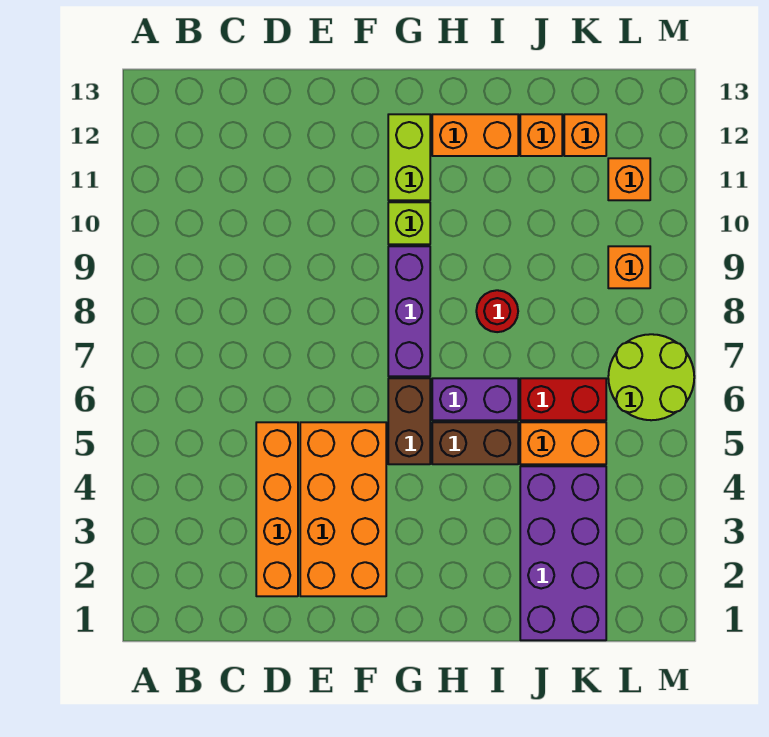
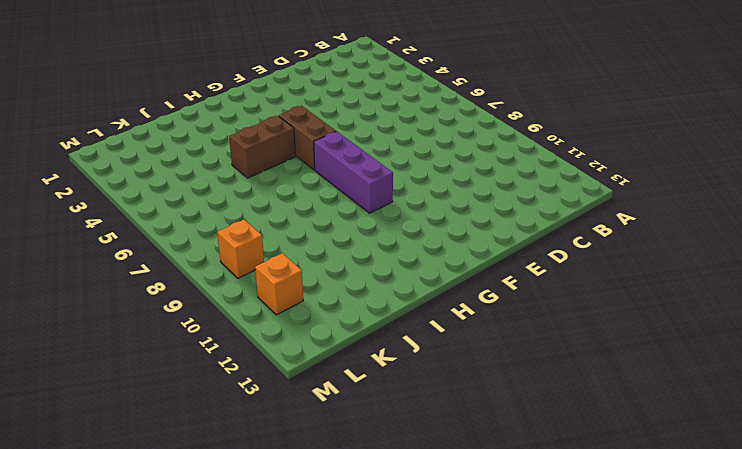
none -> orange 1x4 brick [256,422,298,596]
none -> orange 2x4 brick [300,422,386,596]
none -> lime 1x1 brick [388,202,430,244]

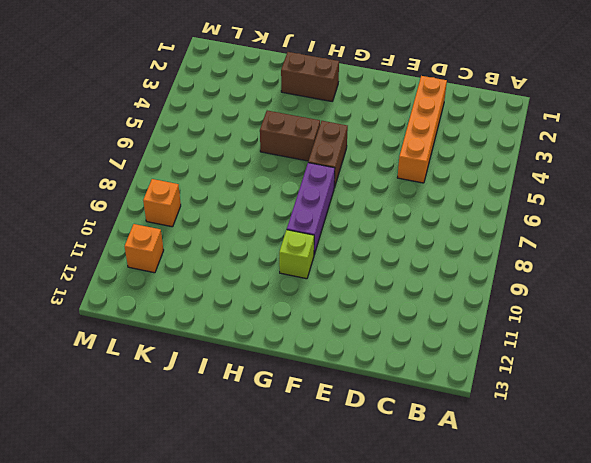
brown 1x2 brick [281,52,339,101] -> none
none -> orange 2x4 brick [300,422,386,596]
none -> lime 1x2 brick [388,114,430,200]
none -> purple 1x2 brick [432,378,518,420]

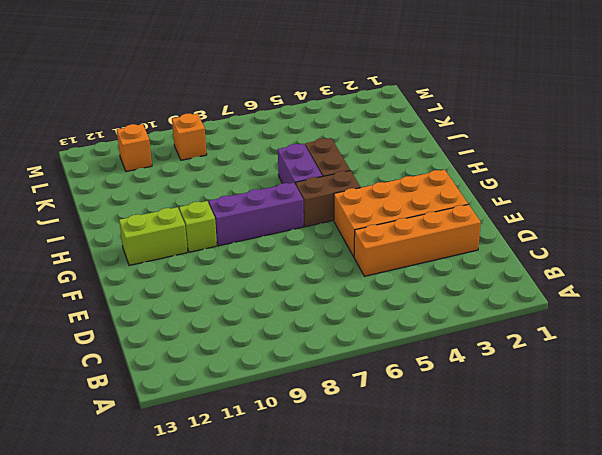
none -> orange 1x2 brick [432,114,518,156]
none -> red 1x1 round brick [476,290,518,332]
none -> purple 2x4 brick [520,466,606,640]

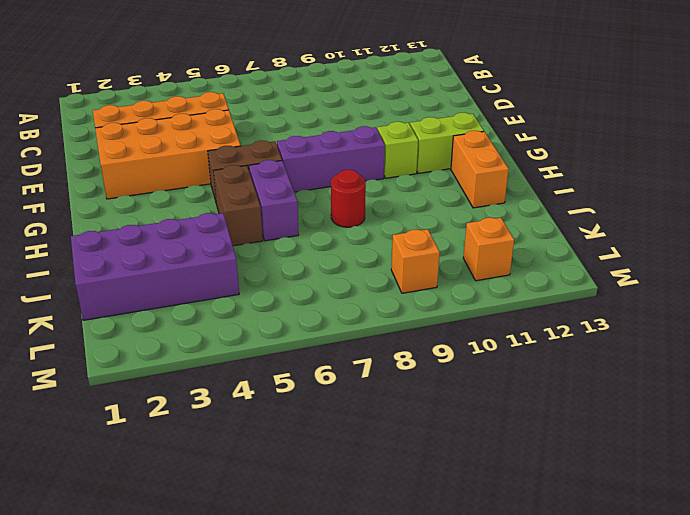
none -> orange 1x2 brick [520,422,606,464]
none -> red 1x2 brick [520,378,606,420]
none -> orange 1x1 brick [520,114,562,156]

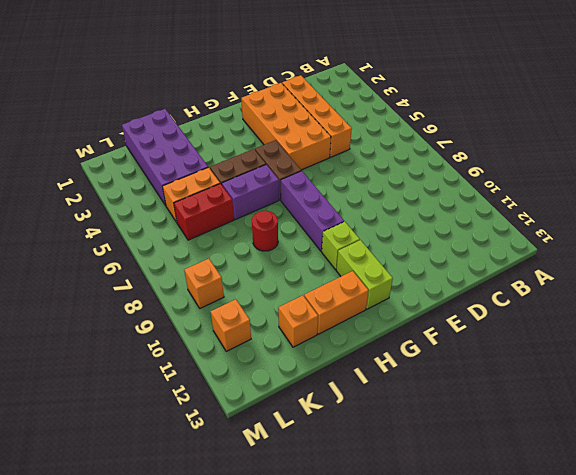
none -> orange 1x1 brick [564,114,606,156]
none -> lime 2x2 round brick [608,334,694,420]

